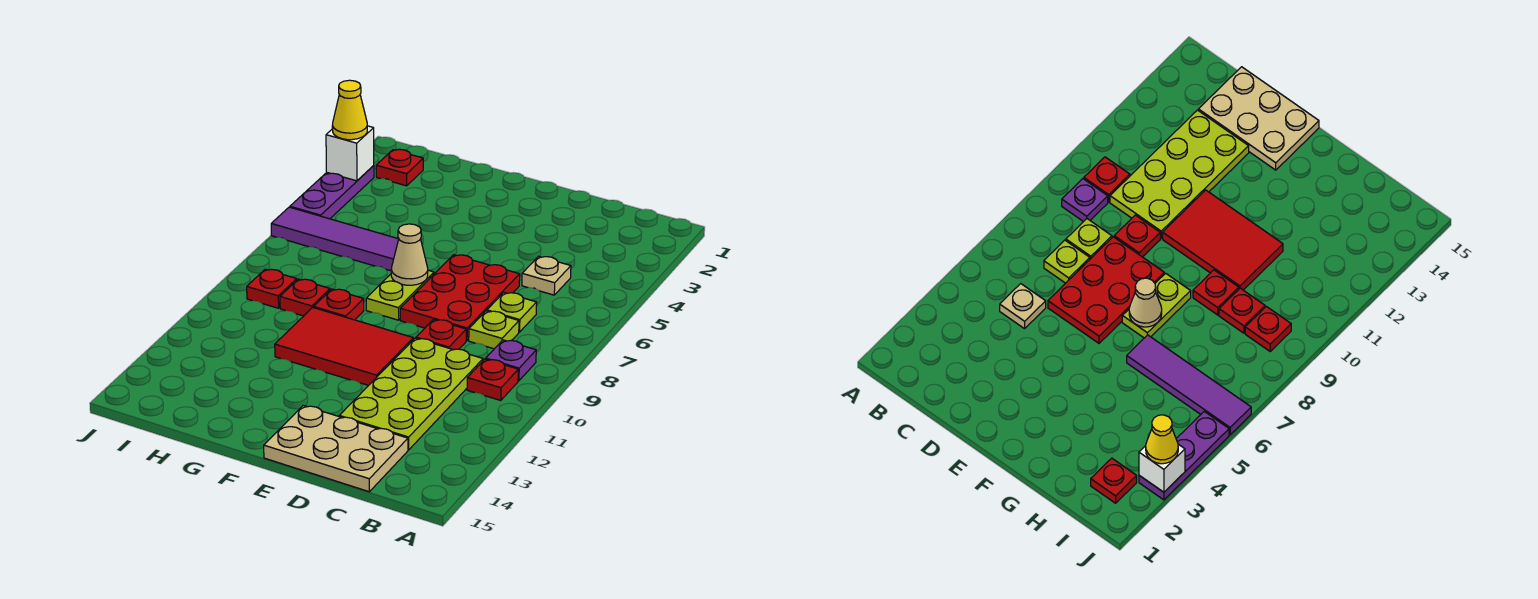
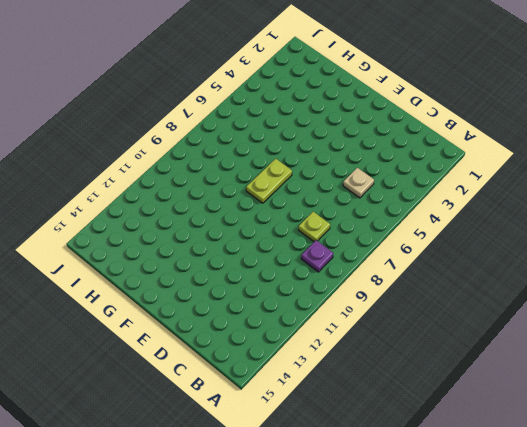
none -> red 1x1 plate [467,359,518,401]
none -> lime 1x1 plate [487,293,537,332]
none -> lime 2x4 plate [339,338,483,450]

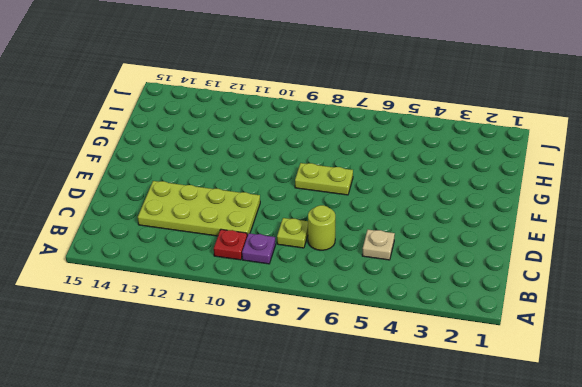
lime 1x1 round brick [308,205,335,250] -> lime 1x1 plate [487,293,537,332]
none -> tan 2x3 plate [264,406,408,492]
none -> red 2x3 plate [400,255,520,341]
none -> red 1x1 plate [416,319,466,350]

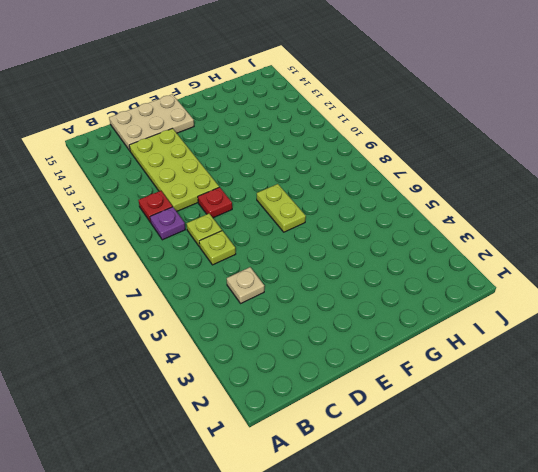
none -> red 2x3 plate [400,255,520,341]
none -> red 2x3 tile [275,308,413,386]
none -> purple 1x4 tile [271,207,399,271]

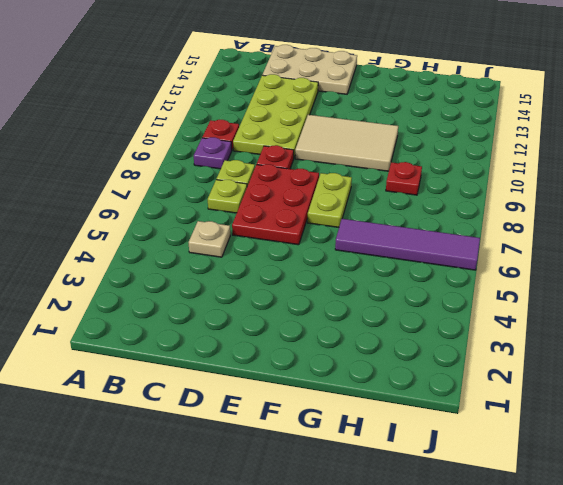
tan 2x3 tile [295,115,398,171] -> red 2x3 tile [275,308,413,386]
none -> red 1x1 plate [314,289,364,320]
none -> red 1x1 plate [376,149,423,186]
none -> red 1x1 plate [247,269,297,308]

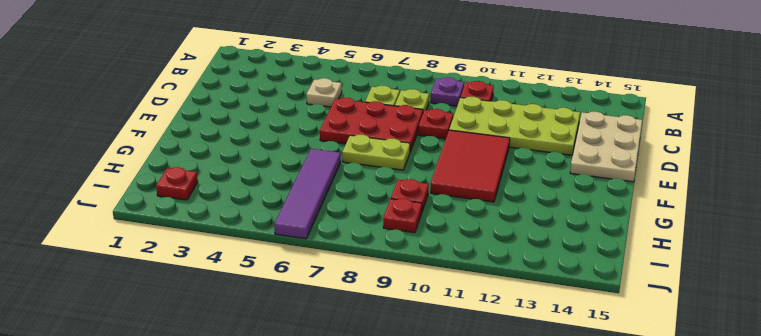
none -> red 1x1 plate [314,289,364,320]
none -> purple 1x3 plate [290,165,374,219]
none -> tan 1x1 cone [391,224,428,285]

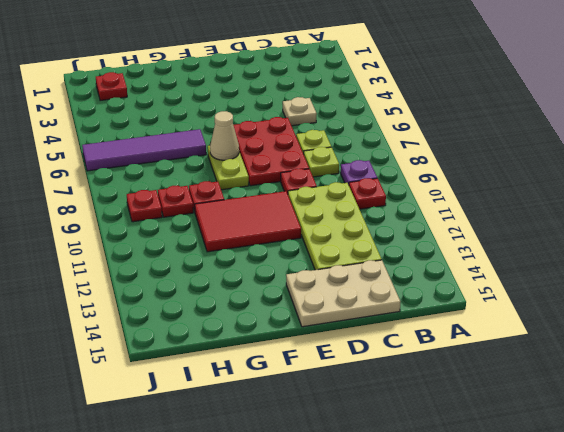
none -> purple 1x3 plate [290,165,374,219]
none -> white 1x1 brick [326,126,374,181]
none -> yellow 1x1 cone [332,80,367,140]

